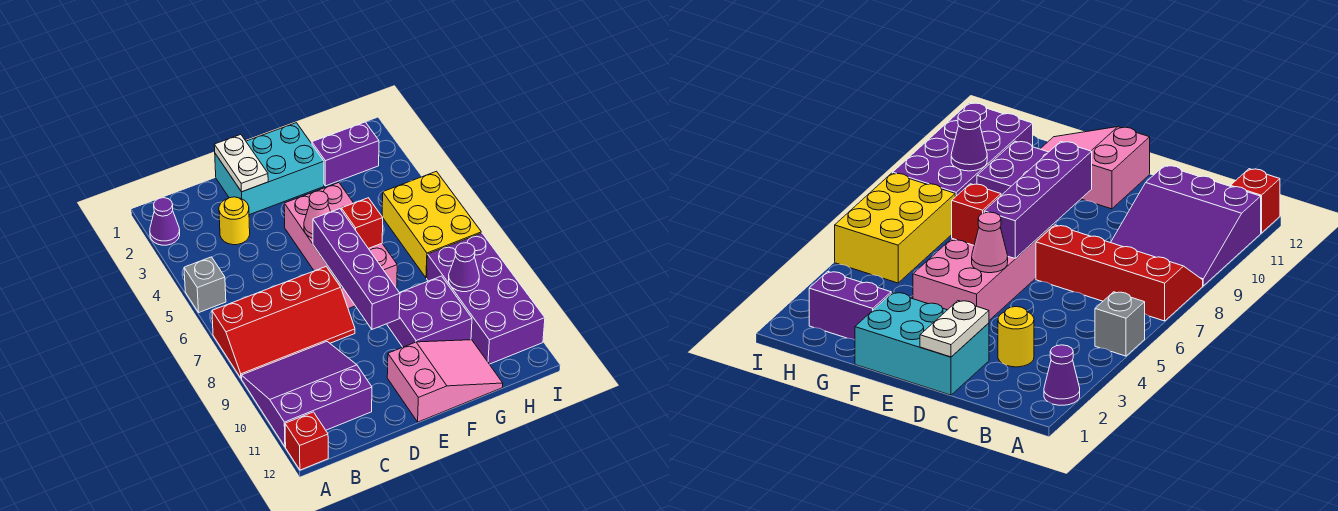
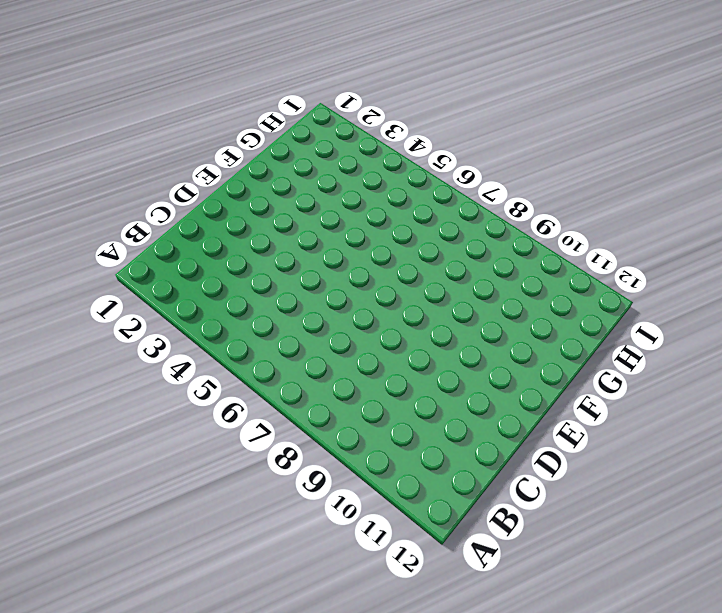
none -> purple 1x1 cone [150,198,180,245]
none -> grey 1x1 brick [184,257,226,312]
none -> red 2x4 slope [212,267,355,378]

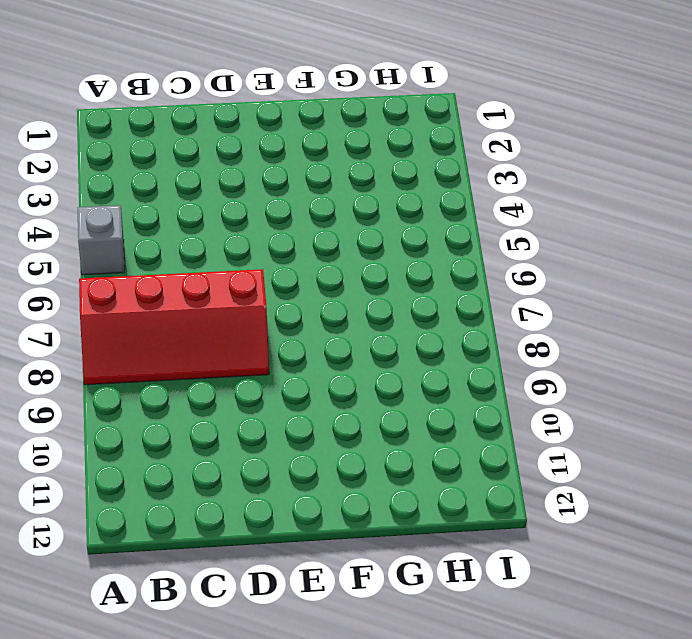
none -> purple 1x1 cone [150,198,180,245]
none -> purple 3x3 slope [241,342,372,447]
none -> red 1x1 brick [285,412,328,470]

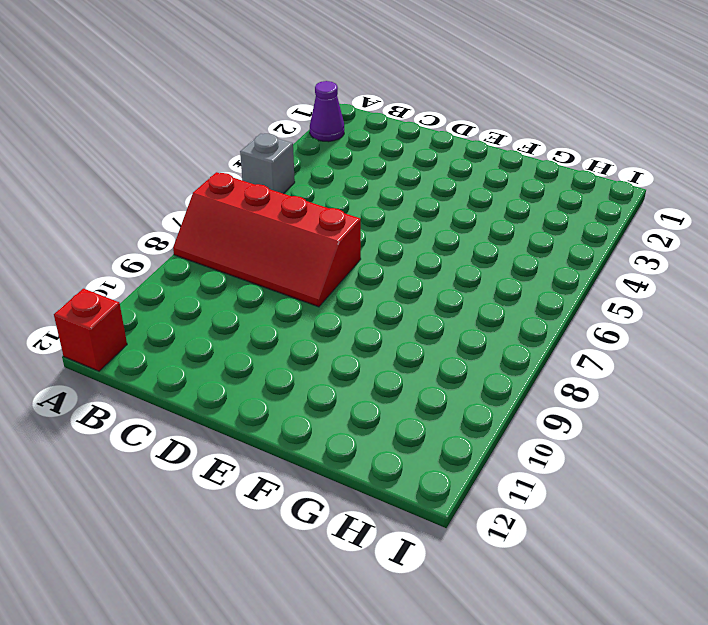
none -> purple 3x3 slope [241,342,372,447]
none -> yellow 1x1 round brick [219,197,250,245]
none -> cyan 2x3 brick [215,123,324,215]

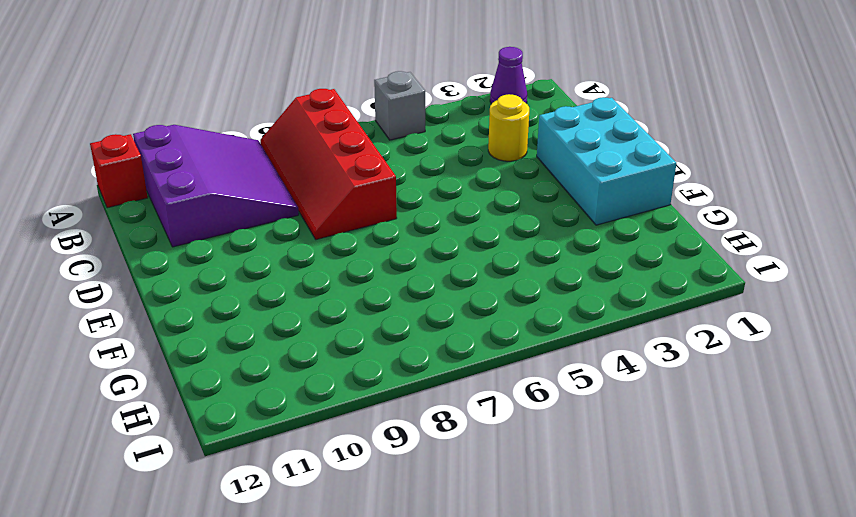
none -> pink 2x4 brick [284,183,397,309]
none -> pink 2x3 slope [387,340,503,422]
none -> purple 2x2 brick [387,276,472,347]

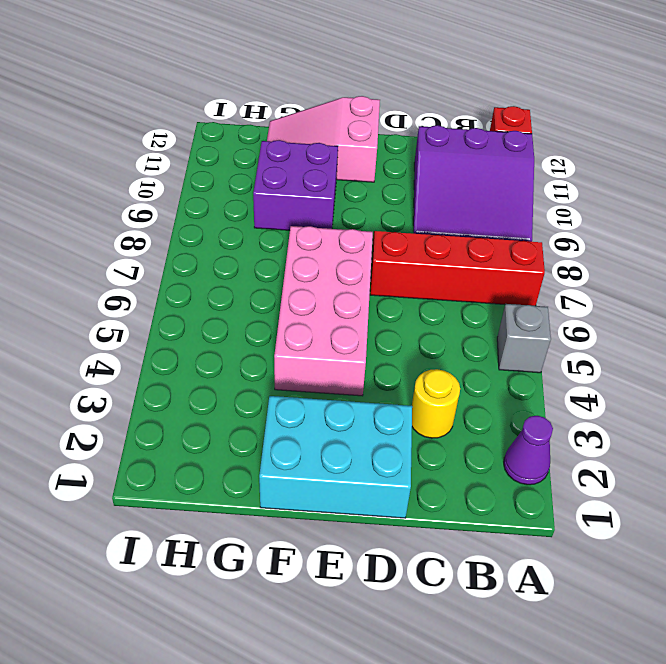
none -> purple 1x2 brick [312,122,379,186]
none -> yellow 2x3 brick [382,171,481,278]
none -> purple 2x4 brick [427,233,545,364]

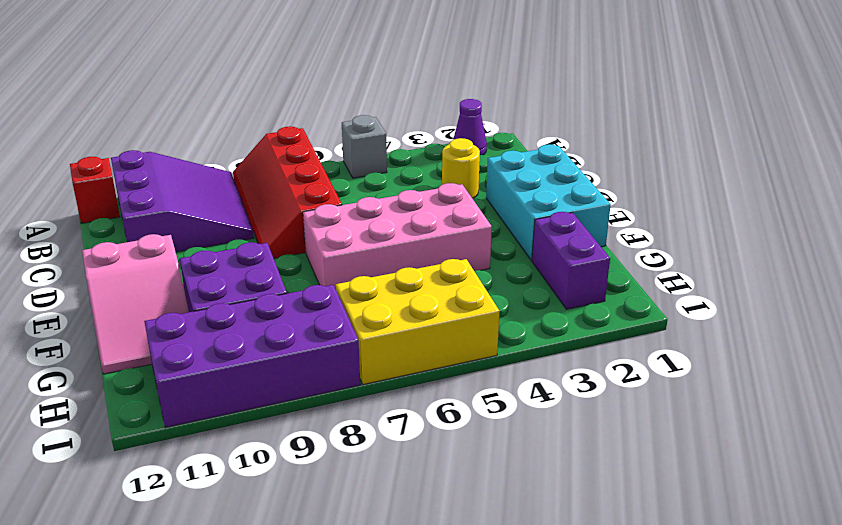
none -> white 1x2 plate [214,135,268,192]
none -> pink 1x1 cone [304,191,330,238]
none -> purple 1x4 brick [313,209,400,329]

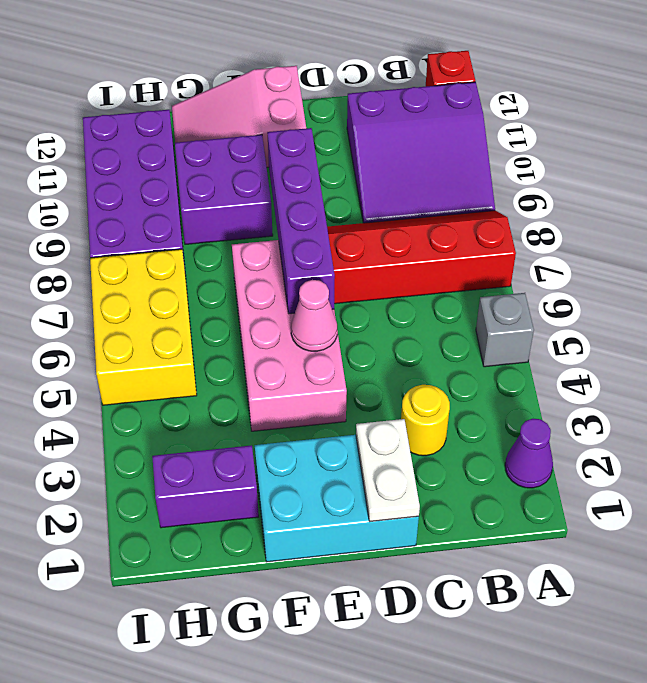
none -> red 1x1 brick [341,198,383,249]
none -> purple 1x1 cone [449,243,479,292]

